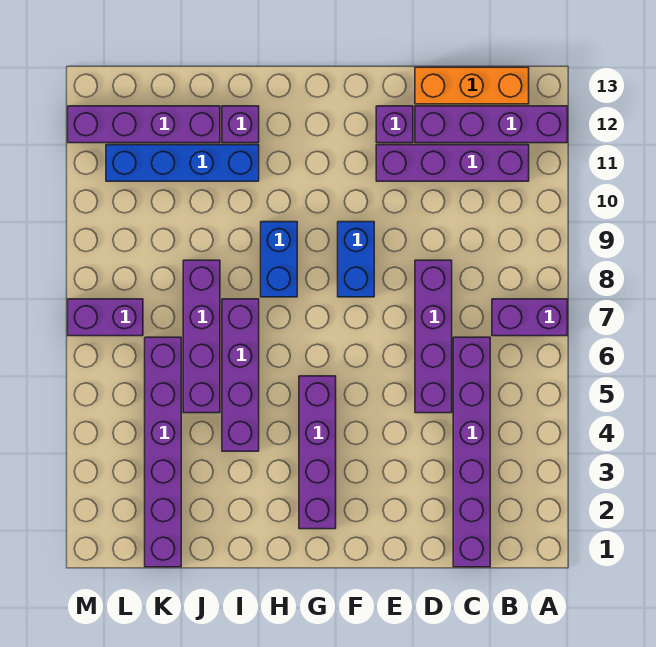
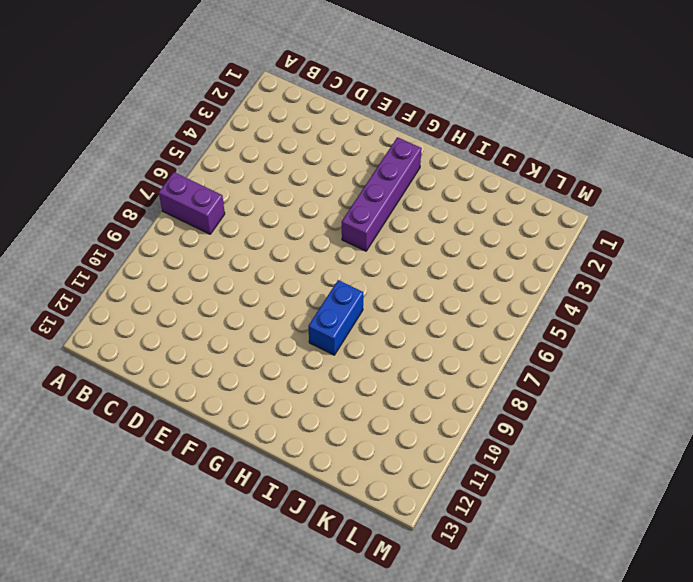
none -> purple 1x4 brick [415,106,567,143]
none -> purple 1x4 brick [376,145,529,181]
none -> orange 1x3 brick [415,67,529,104]

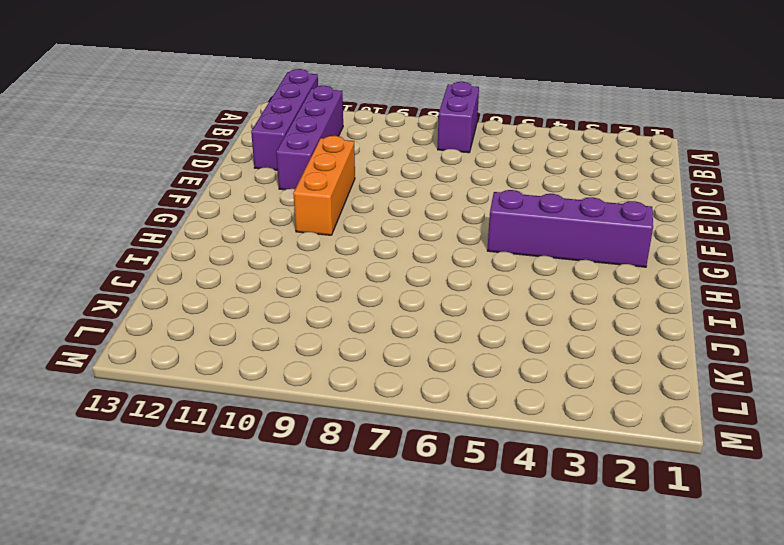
orange 1x3 brick [293,136,355,235] -> orange 1x3 brick moved to [415,67,529,104]
none -> purple 1x6 brick [453,337,490,567]
none -> purple 1x4 brick [415,260,452,413]
none -> purple 1x1 brick [376,106,413,143]

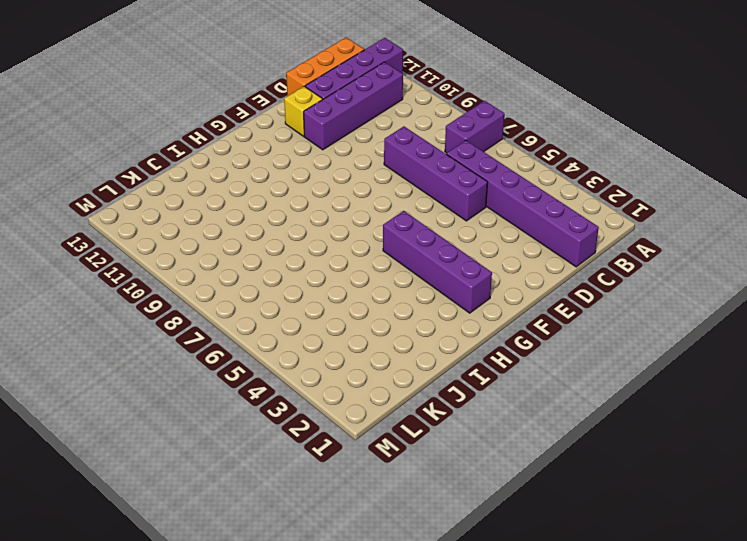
yellow 1x1 brick [284,86,323,136] -> purple 1x1 brick [376,106,413,143]
none -> blue 1x2 brick [338,222,374,297]
none -> blue 1x2 brick [261,222,297,297]
none -> purple 1x4 brick [222,299,259,451]

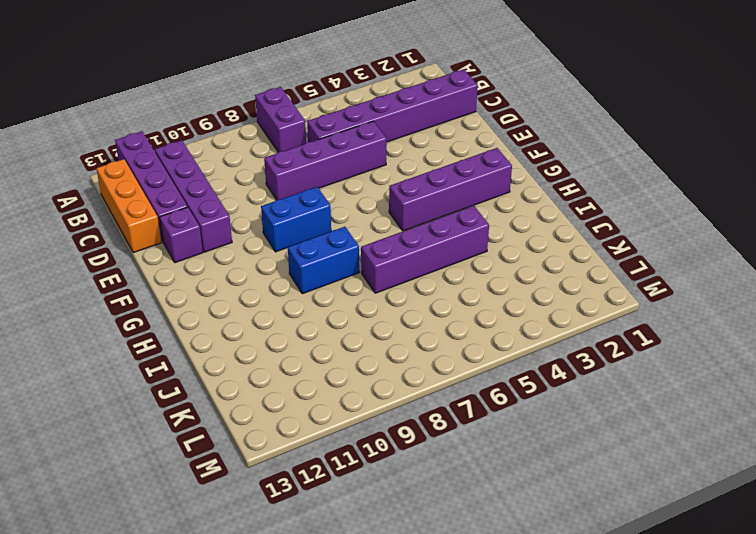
none -> blue 1x4 brick [106,145,259,181]
none -> purple 1x1 brick [222,106,259,143]
none -> purple 1x4 brick [183,260,220,413]

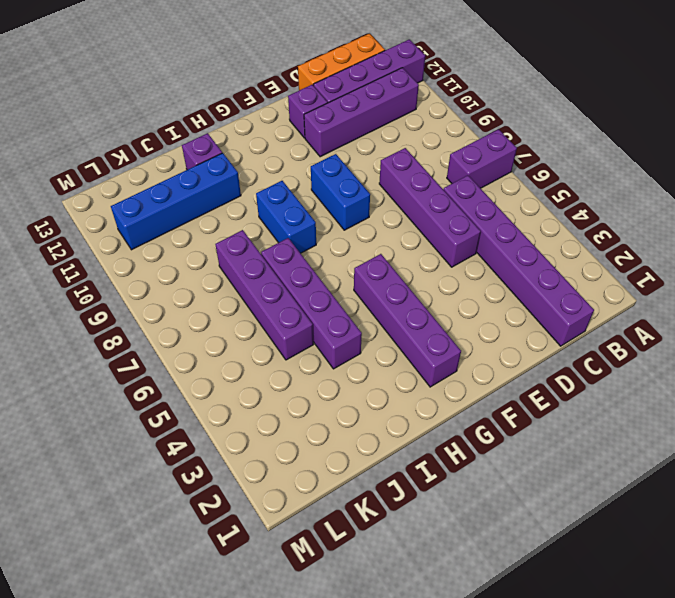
none -> purple 1x4 brick [68,106,220,143]
none -> purple 1x6 brick [145,337,181,567]
none -> purple 1x2 brick [68,299,143,336]

